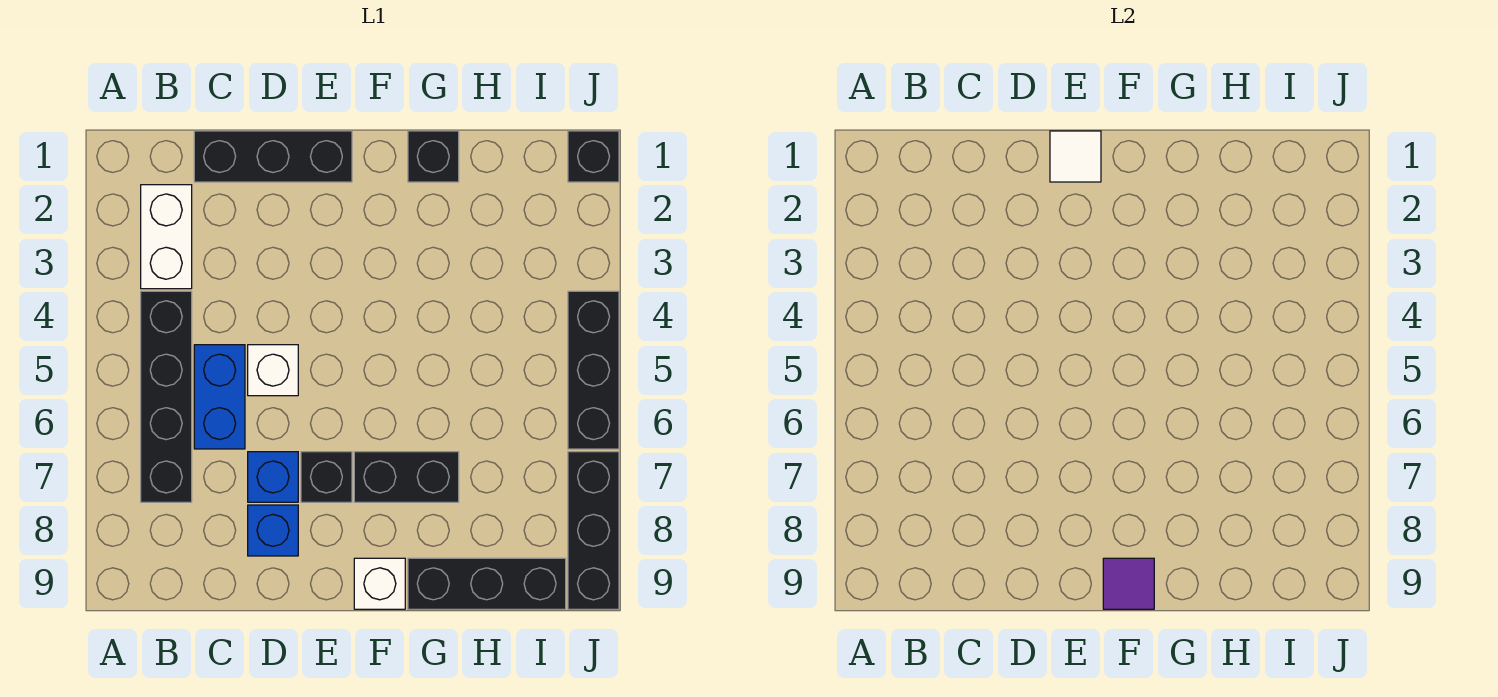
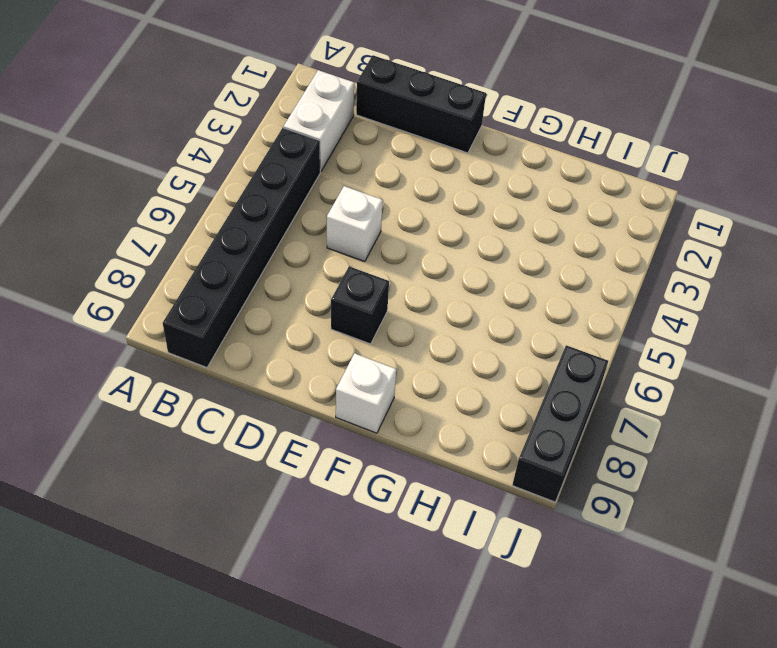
black 1x6 brick [163,128,320,368] -> black 1x4 brick [141,291,192,502]
none -> blue 1x2 brick [194,345,245,449]
none -> blue 1x1 brick [248,452,298,502]
none -> blue 1x1 brick [248,505,298,556]

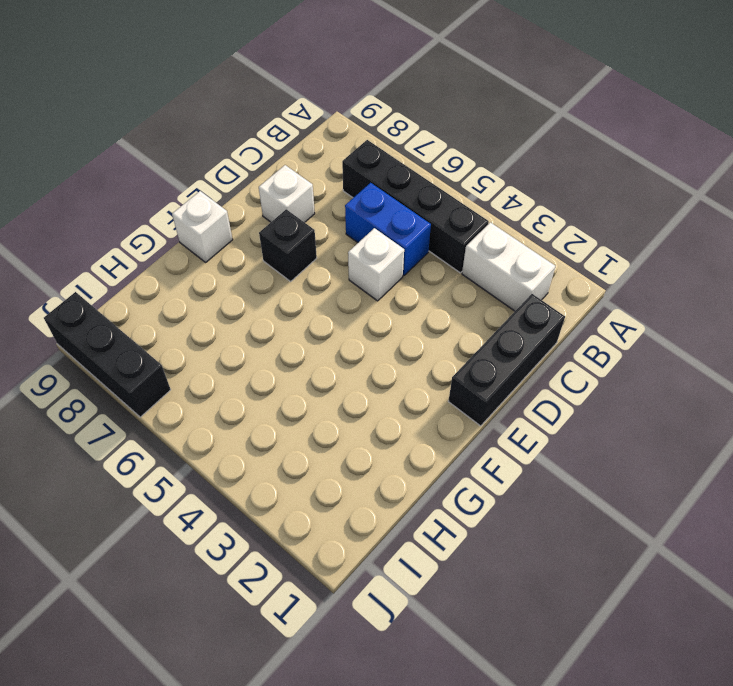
white 1x1 brick [259,165,315,222] -> blue 1x1 brick [248,505,298,556]
none -> blue 1x1 brick [248,452,298,502]
none -> black 1x2 brick [354,452,459,502]
none -> black 1x1 brick [408,131,459,182]

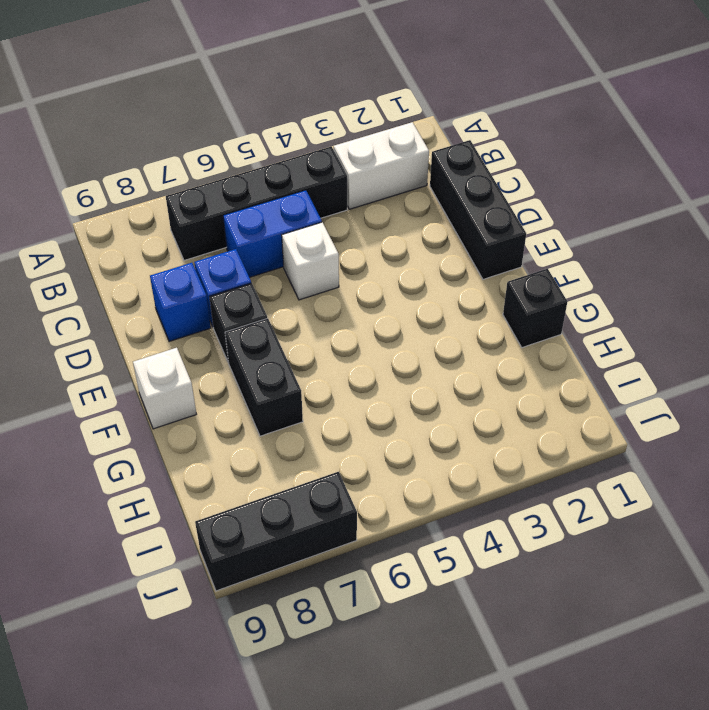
none -> black 1x3 brick [408,558,566,609]
none -> black 1x1 brick [568,131,619,182]
none -> black 1x3 brick [568,291,619,449]

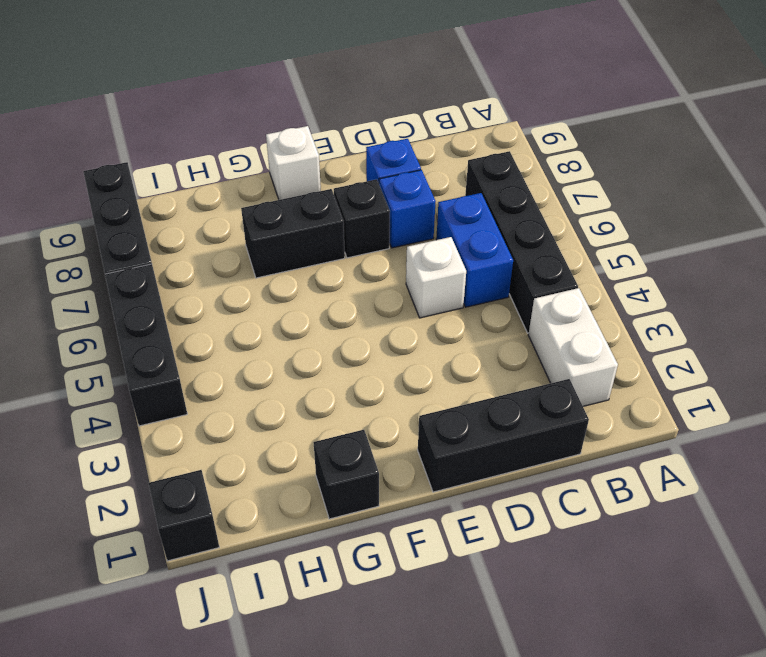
none -> black 1x3 brick [408,558,566,609]
none -> white 1x1 tile [1050,131,1101,182]
none -> purple 1x1 tile [1103,558,1154,609]

